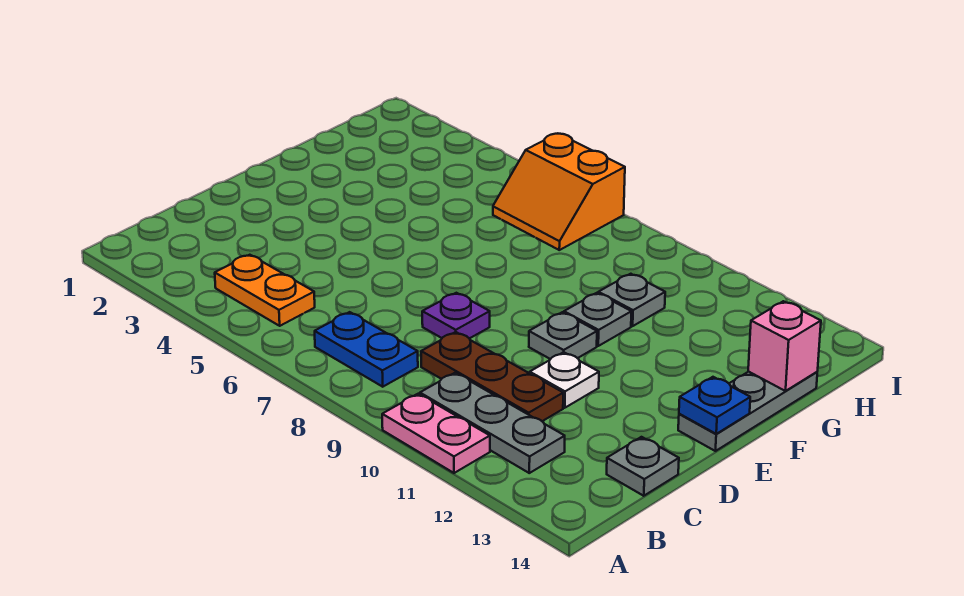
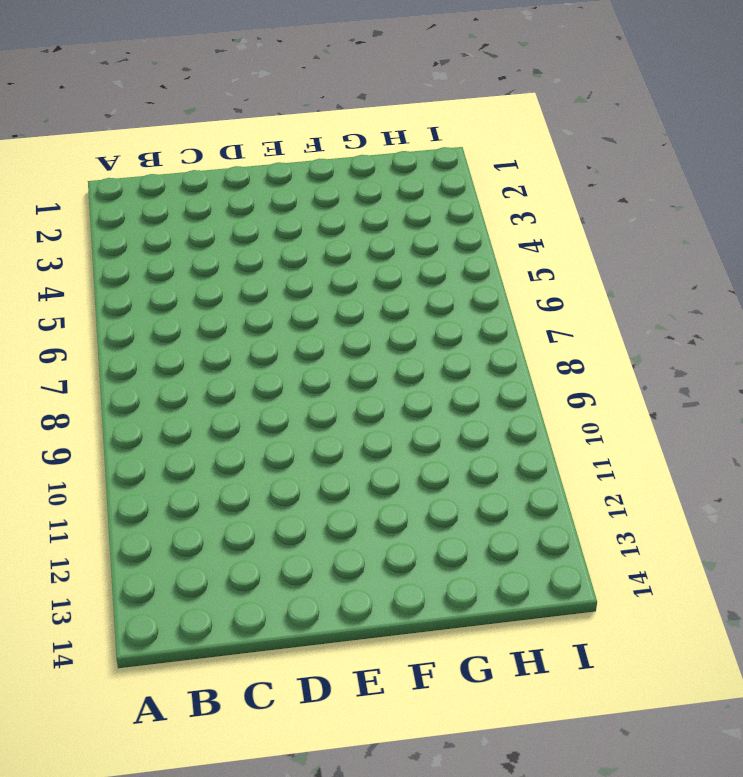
none -> pink 1x2 plate [382,394,490,473]
none -> orange 1x2 plate [215,255,315,326]
none -> blue 1x2 plate [315,312,418,387]

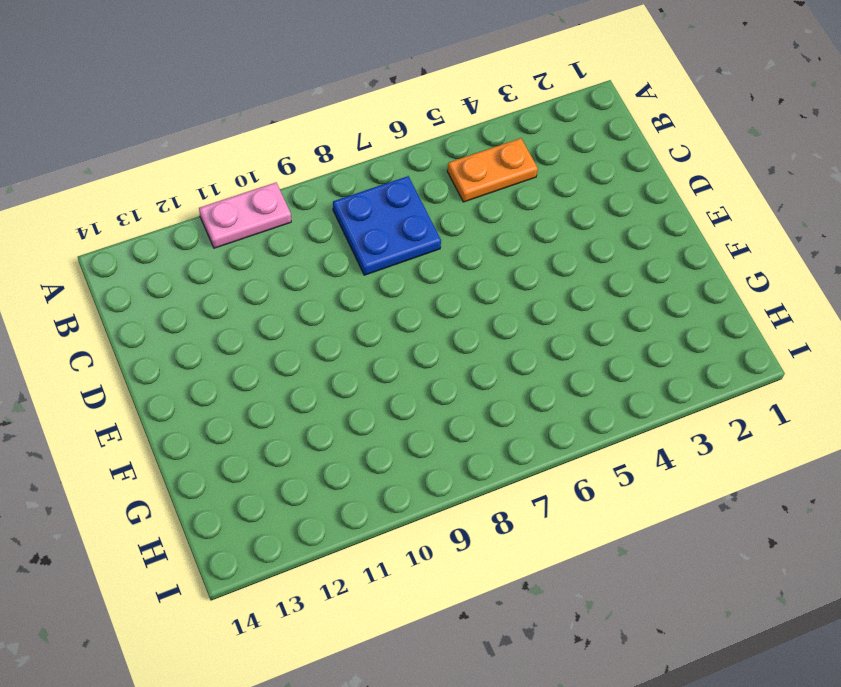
blue 2x2 plate [333,176,441,275] -> blue 1x2 plate [315,312,418,387]
none -> grey 1x3 plate [420,373,565,473]
none -> brown 1x3 plate [421,332,563,421]
none -> grey 1x1 plate [607,437,679,496]

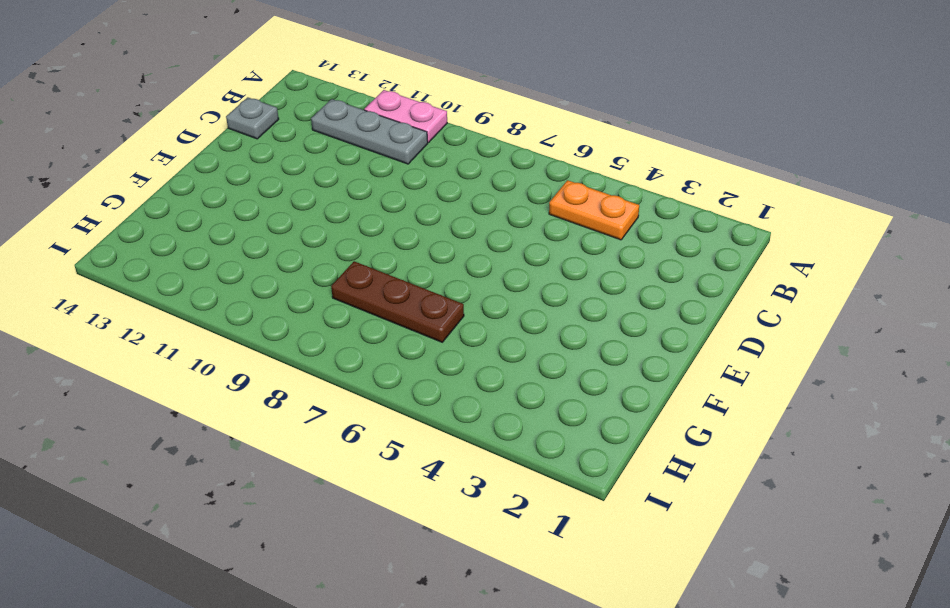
brown 1x3 plate [331,261,464,342] -> brown 1x3 plate moved to [421,332,563,421]
none -> blue 1x2 plate [315,312,418,387]
none -> purple 1x1 plate [422,293,490,339]
none -> white 1x1 plate [530,352,599,408]

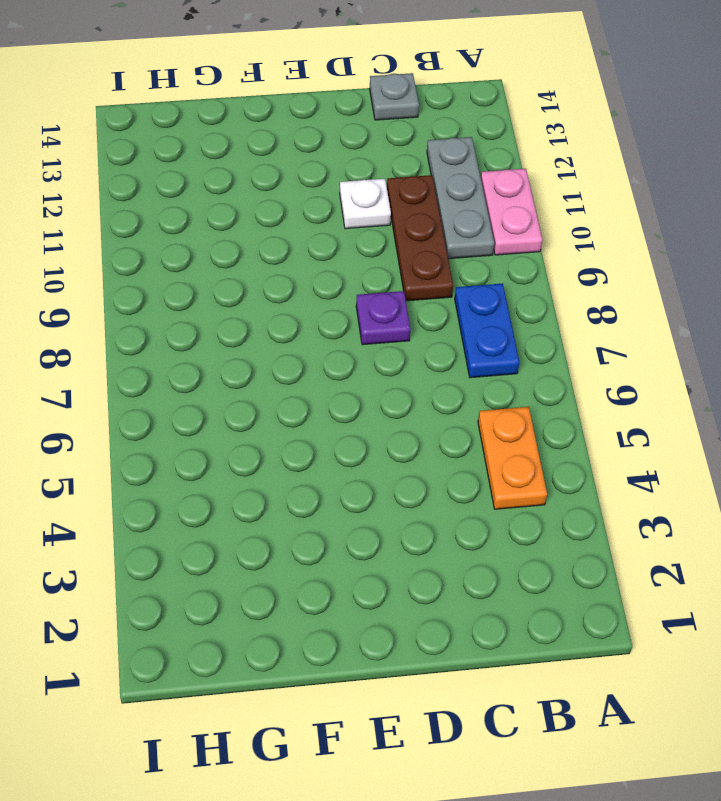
none -> grey 1x1 plate [529,312,597,359]
none -> grey 1x3 plate [678,372,817,451]
none -> grey 1x1 plate [564,293,631,346]

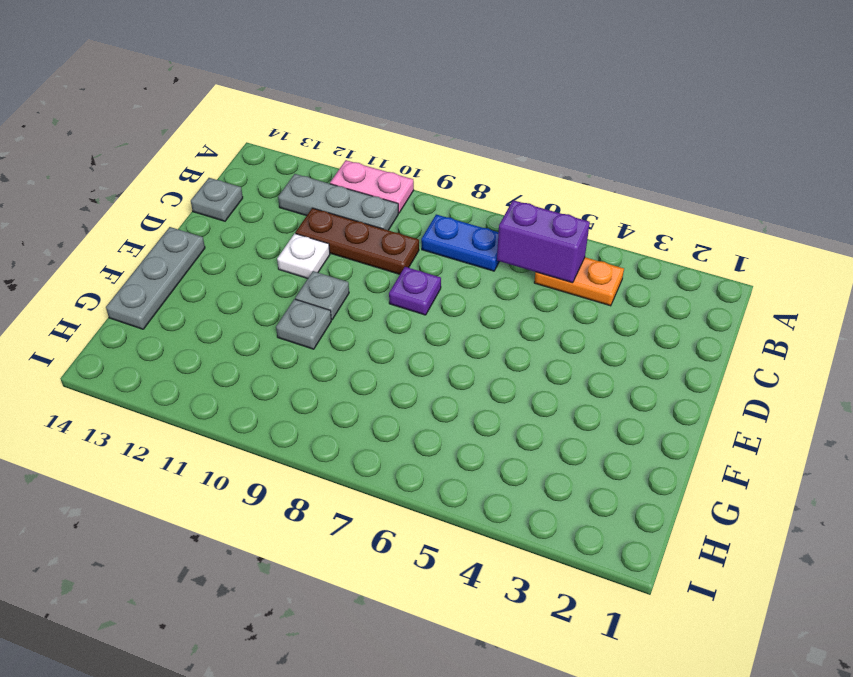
purple 1x2 brick [497,200,590,283] -> none
none -> grey 1x1 plate [598,274,665,326]
none -> orange 2x2 slope [493,134,625,250]
none -> blue 1x1 plate [679,377,750,434]

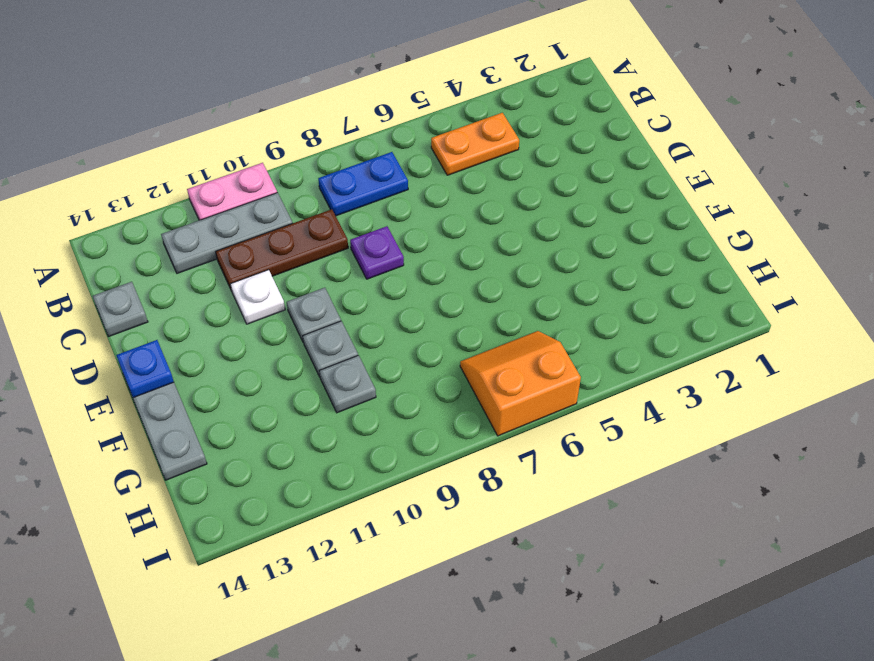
none -> pink 1x1 brick [748,301,821,391]

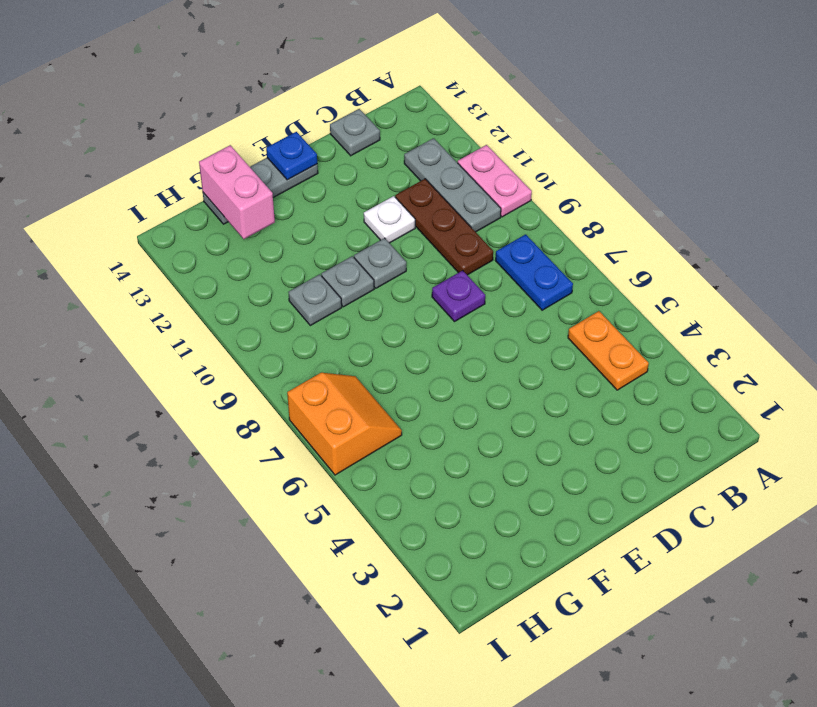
pink 1x2 brick [199,145,275,239] -> pink 1x1 brick [748,301,821,391]

